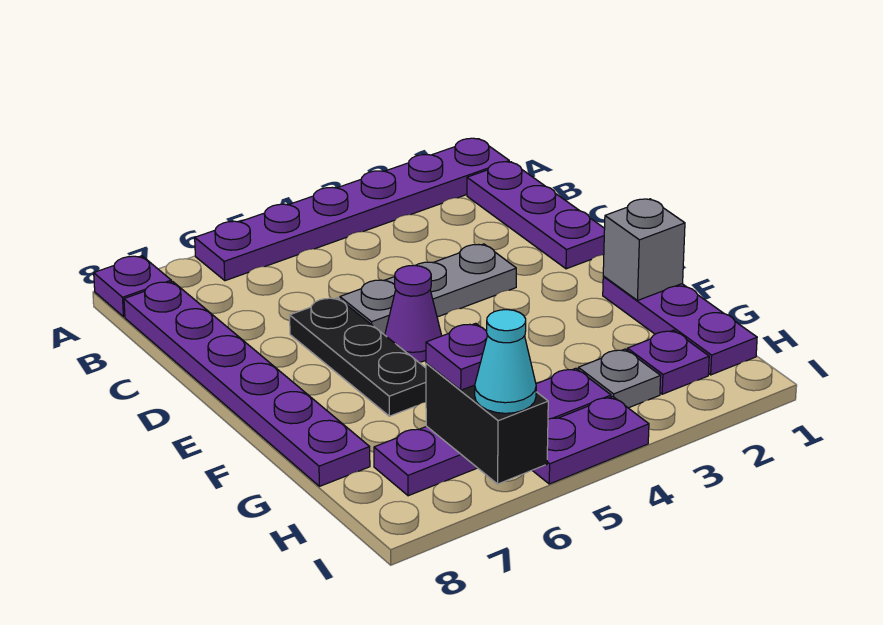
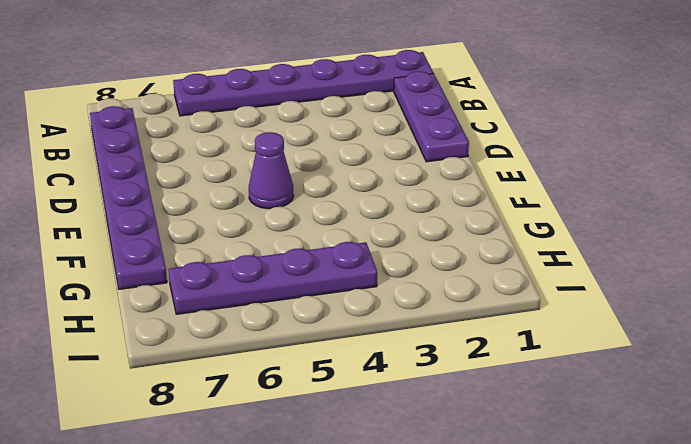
none -> purple 1x1 plate [94,256,171,317]
none -> grey 1x3 plate [340,244,516,335]
none -> black 1x3 plate [290,298,426,416]

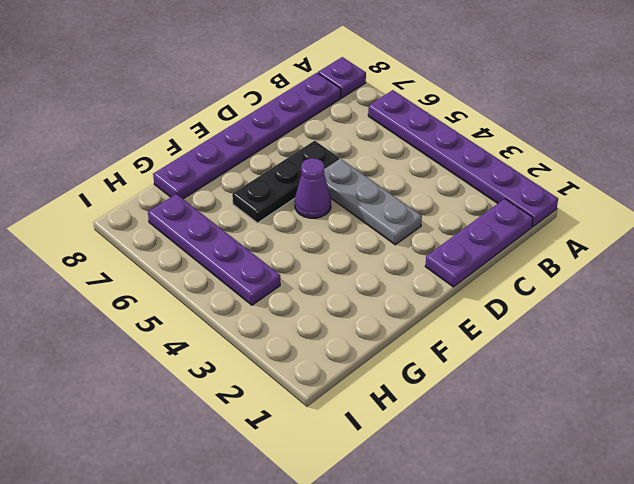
none -> purple 1x3 plate [603,277,757,375]
none -> purple 1x1 plate [627,330,709,394]
none -> grey 1x1 plate [578,349,661,408]

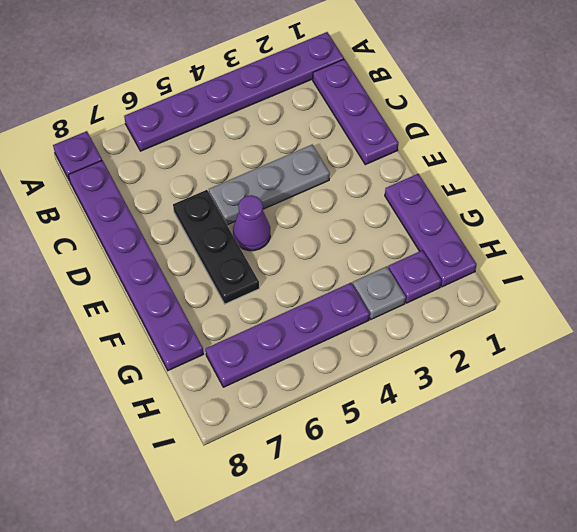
none -> purple 1x2 plate [532,397,649,484]
none -> grey 1x1 brick [603,199,685,301]
none -> black 1x2 brick [426,363,548,484]

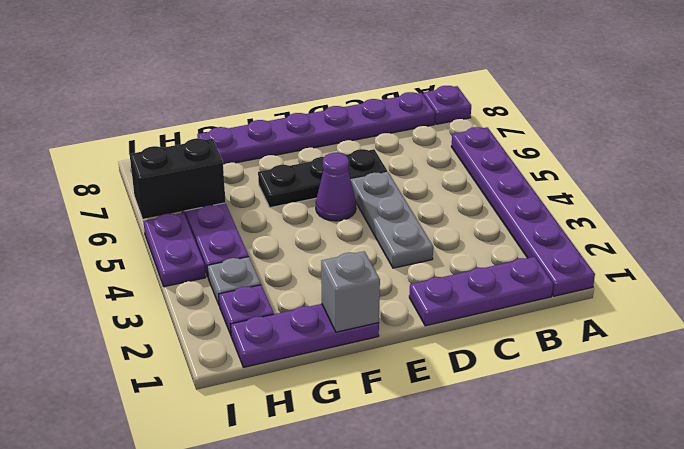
none -> purple 1x1 plate [426,323,487,390]
none -> cyan 1x1 cone [475,310,536,413]

